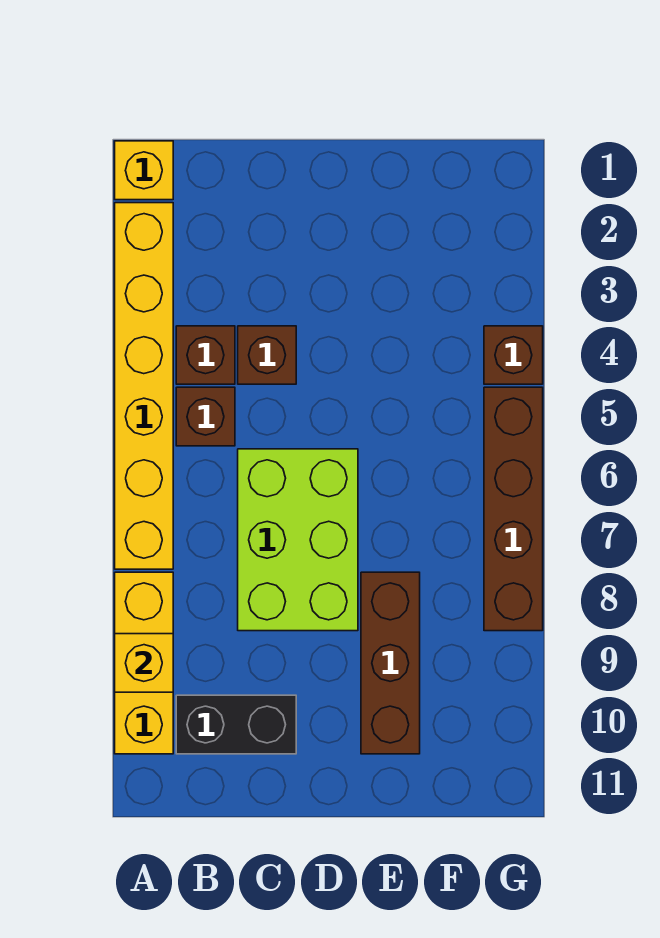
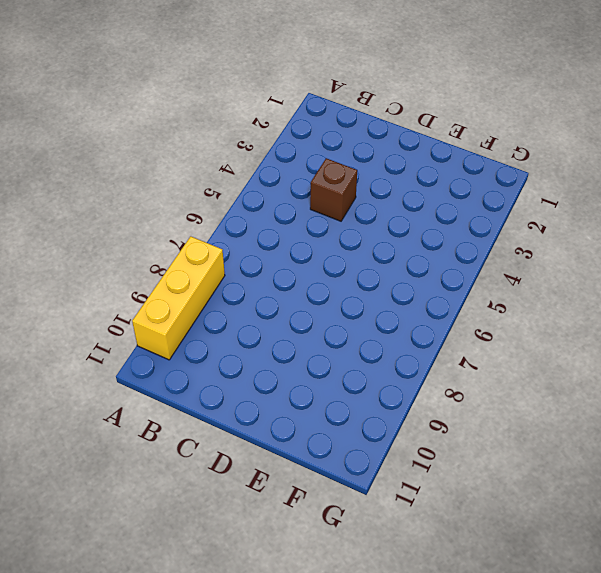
none -> yellow 1x1 brick [115,141,173,200]
none -> yellow 1x6 brick [115,203,173,569]
none -> brown 1x1 brick [176,326,235,384]

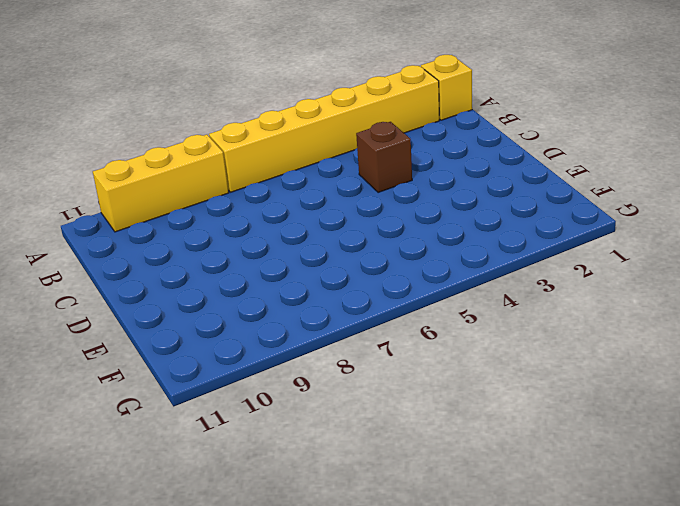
none -> brown 1x1 brick [176,326,235,384]
none -> brown 1x1 brick [176,387,235,446]
none -> black 1x2 brick [176,695,296,754]

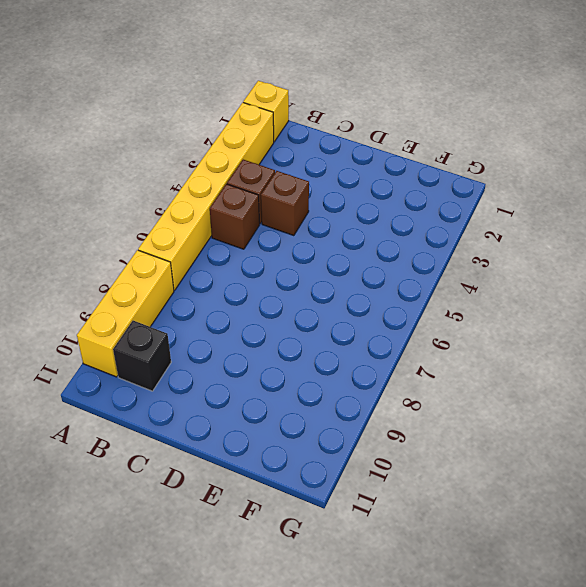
black 1x1 brick [113,321,171,391] -> black 1x2 brick [176,695,296,754]
none -> lime 2x3 brick [238,449,358,631]
none -> brown 1x3 brick [361,572,420,754]
none -> brown 1x1 brick [484,326,543,384]

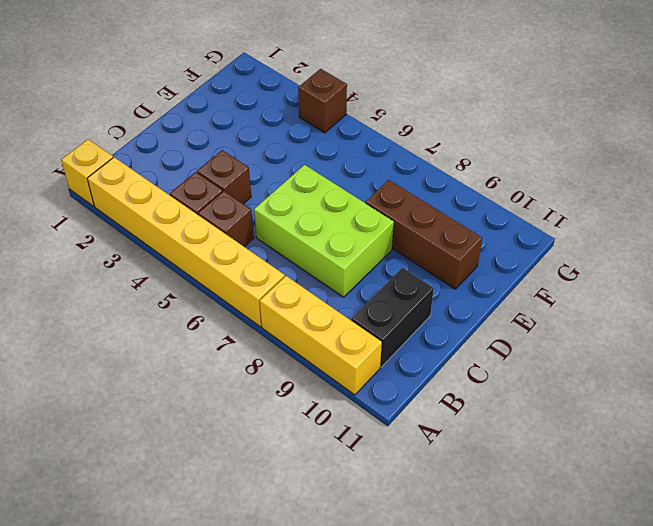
none -> brown 1x4 brick [484,387,543,631]
none -> yellow 1x1 brick [115,634,173,692]

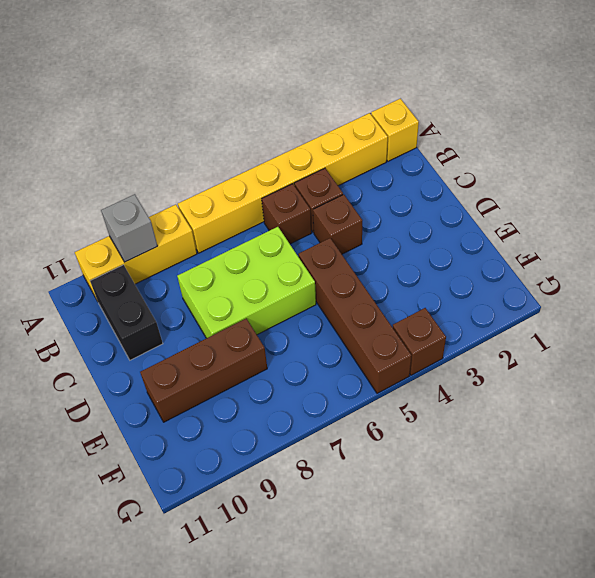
grey 1x1 brick [101,194,157,262] -> yellow 1x1 brick [115,634,173,692]
brown 1x4 brick [298,238,412,393] -> brown 1x4 brick turned to [484,387,543,631]

